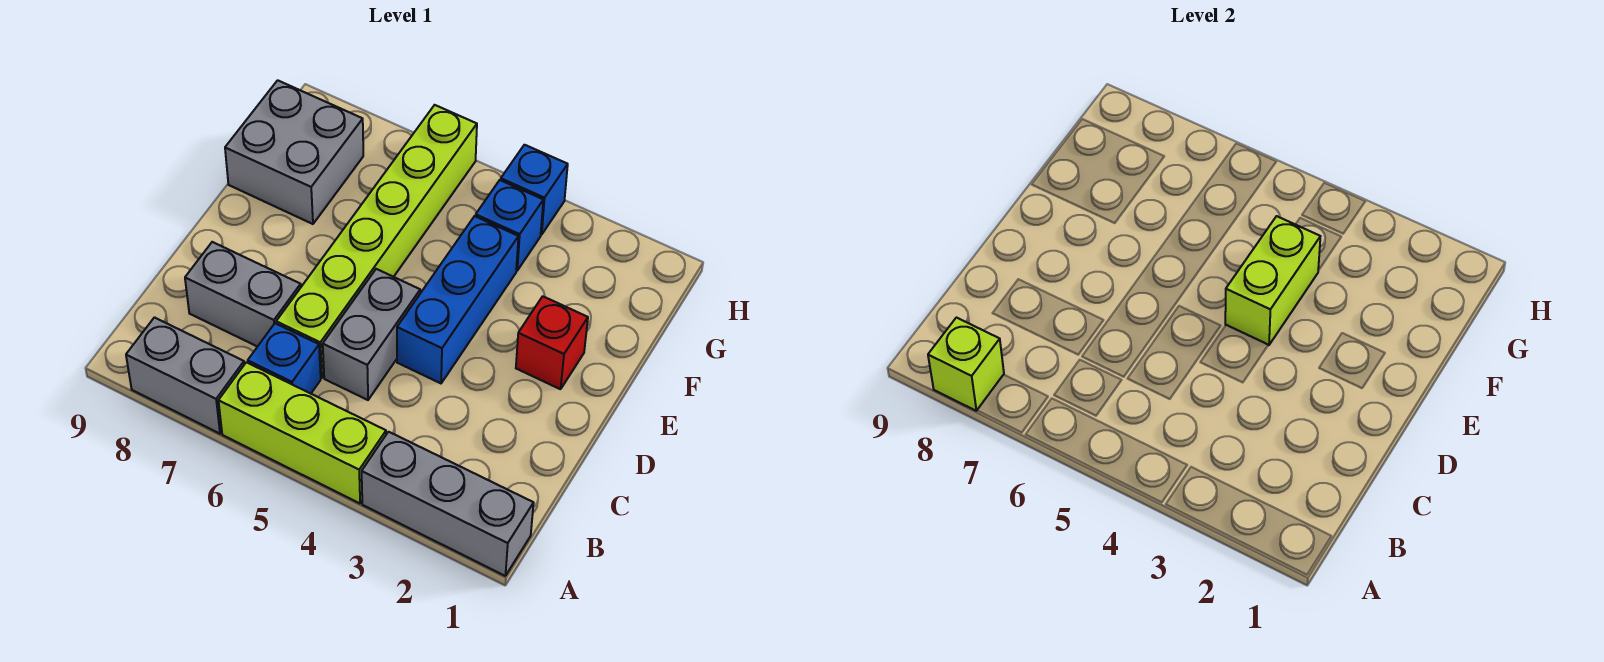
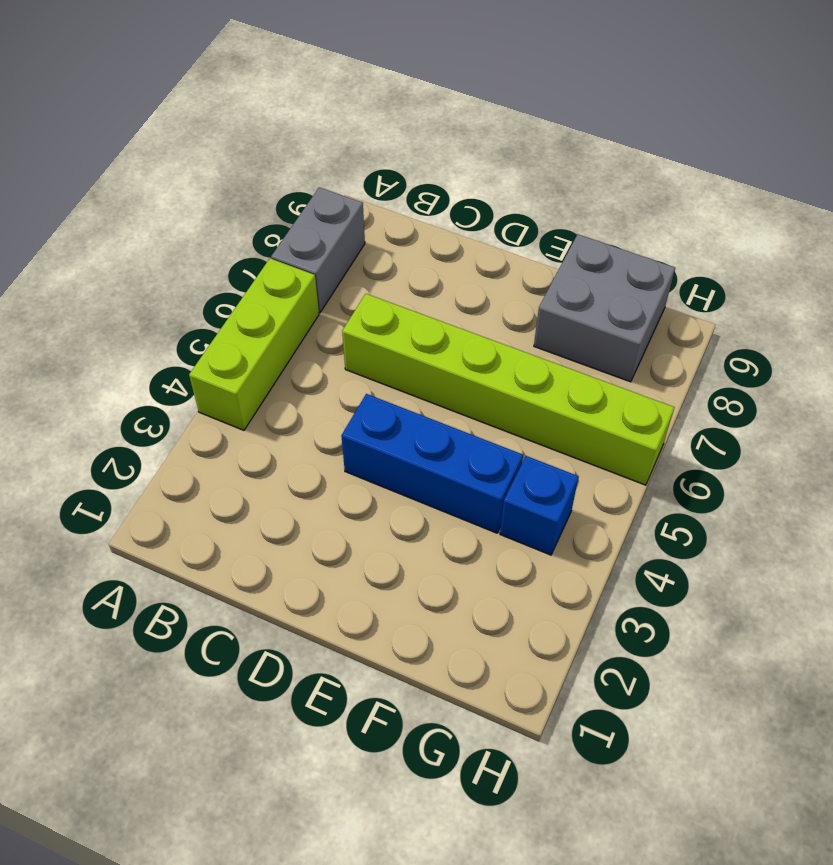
none -> grey 1x3 brick [362,432,533,576]
none -> blue 1x1 brick [248,323,321,394]
none -> grey 1x2 brick [323,269,420,400]

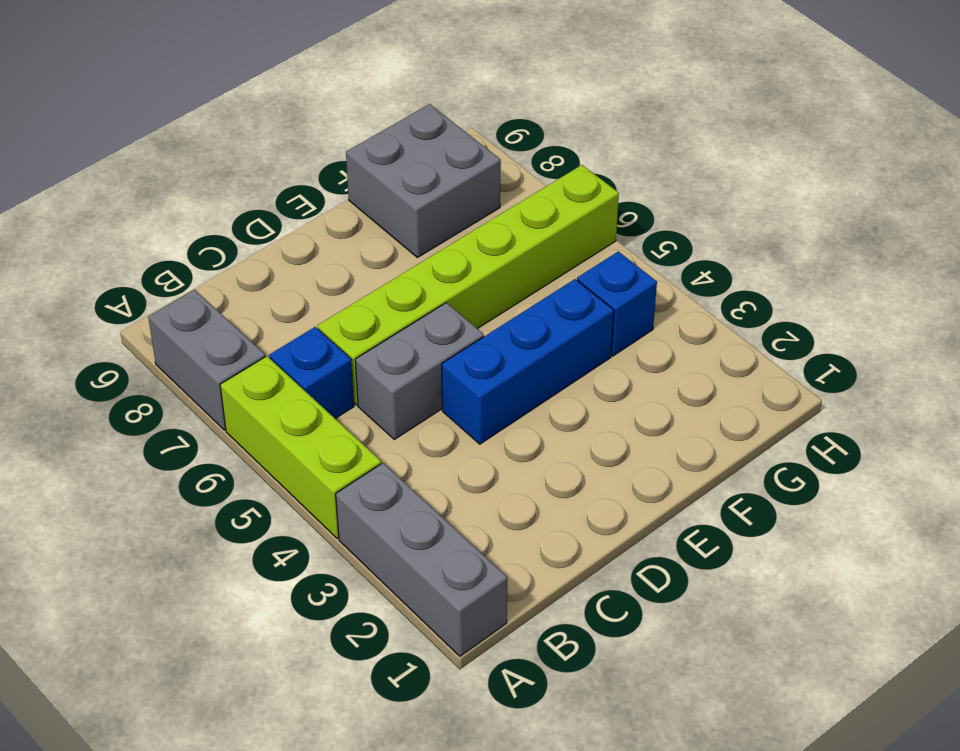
none -> grey 1x2 brick [185,242,301,347]
none -> red 1x1 brick [516,296,588,389]
none -> blue 1x1 brick [501,145,568,235]

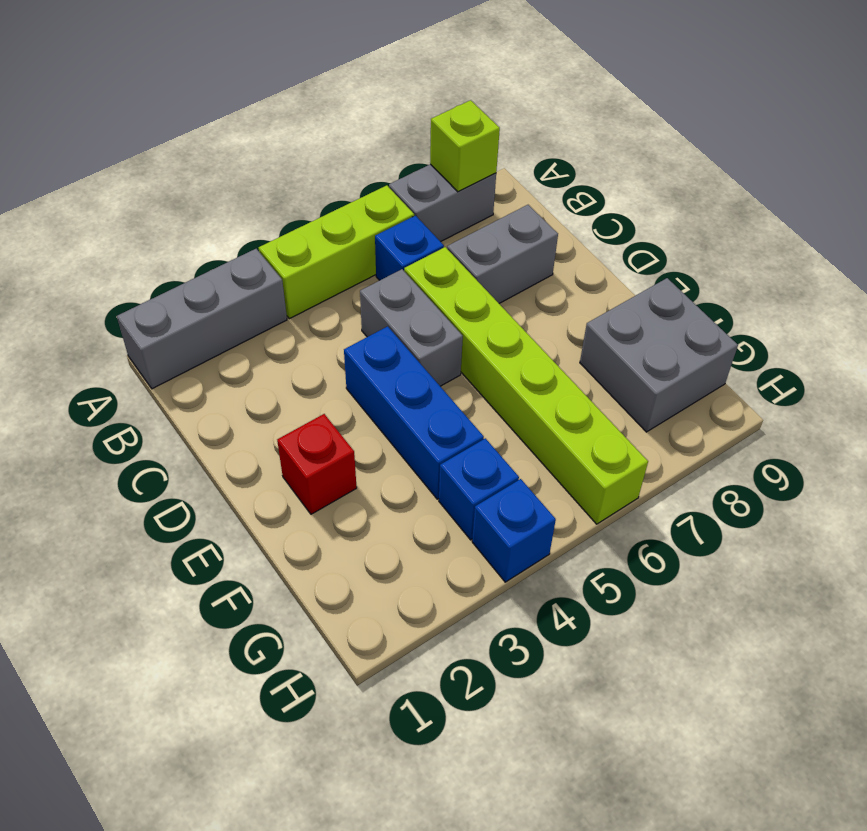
none -> lime 1x2 brick [1225,216,1320,345]

